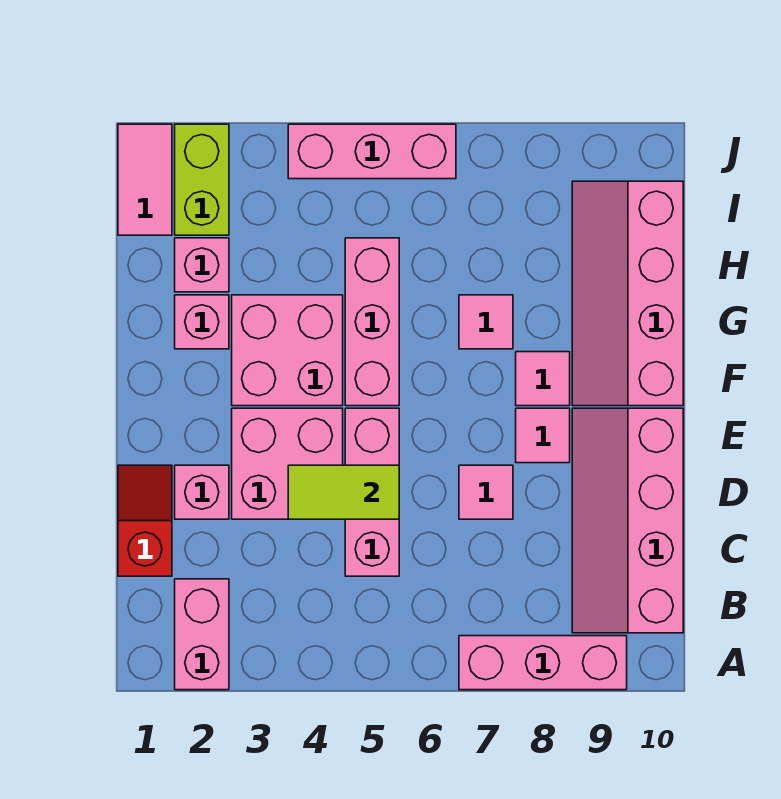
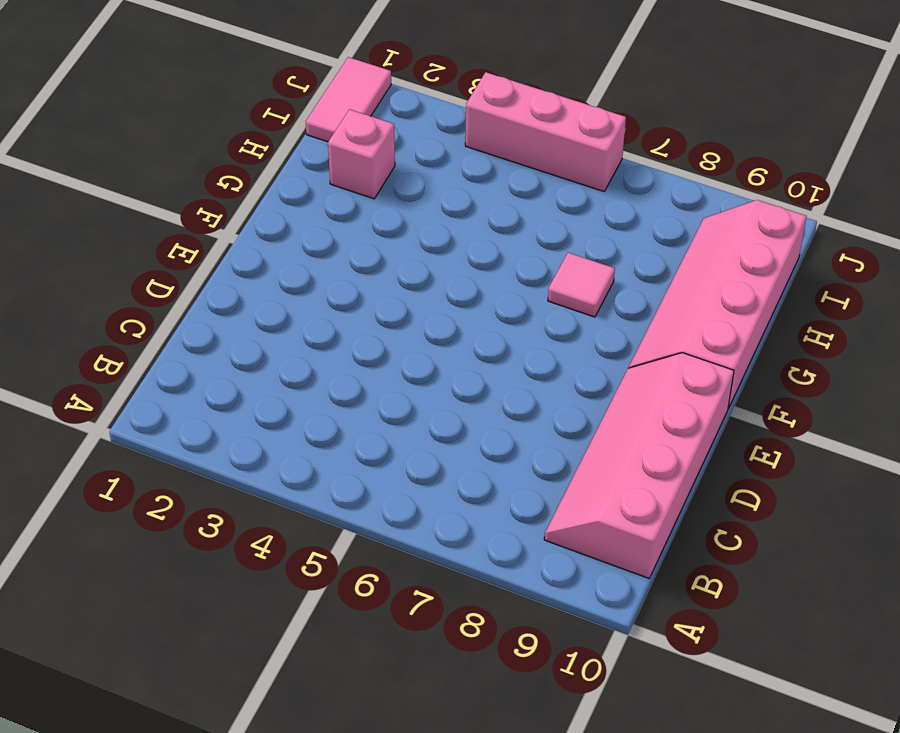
none -> pink 1x2 brick [175,579,229,690]
none -> pink 1x3 brick [459,636,627,690]
none -> red 1x2 slope [118,465,172,576]

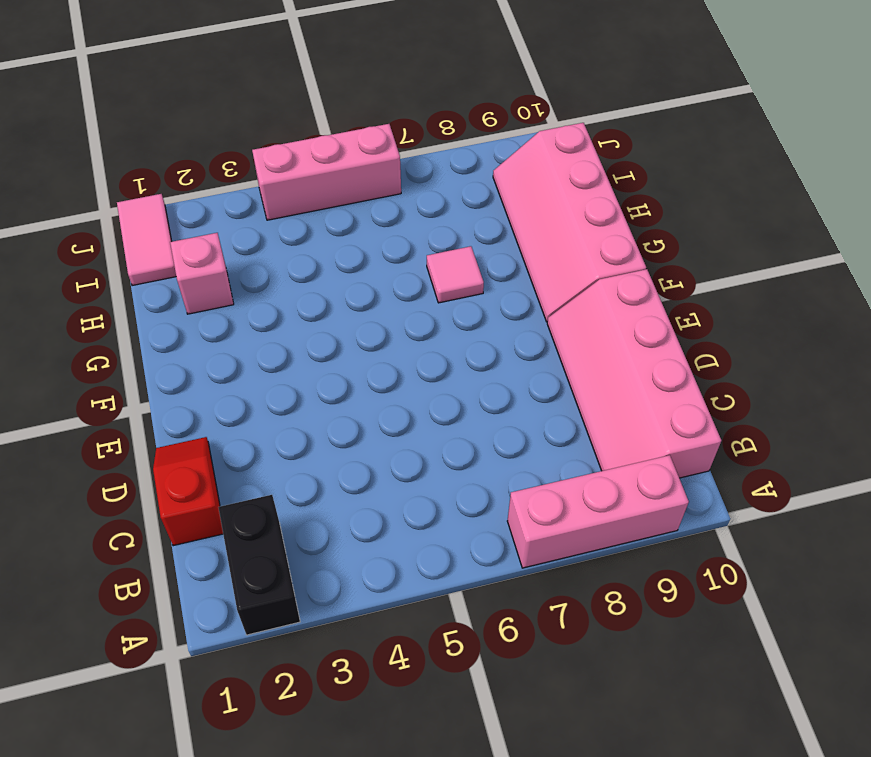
black 1x2 brick [218,495,300,635] -> pink 1x2 brick [175,579,229,690]
none -> pink 1x3 brick [345,408,399,576]
none -> pink 1x1 brick [175,465,229,519]
none -> pink 2x2 brick [232,408,343,519]

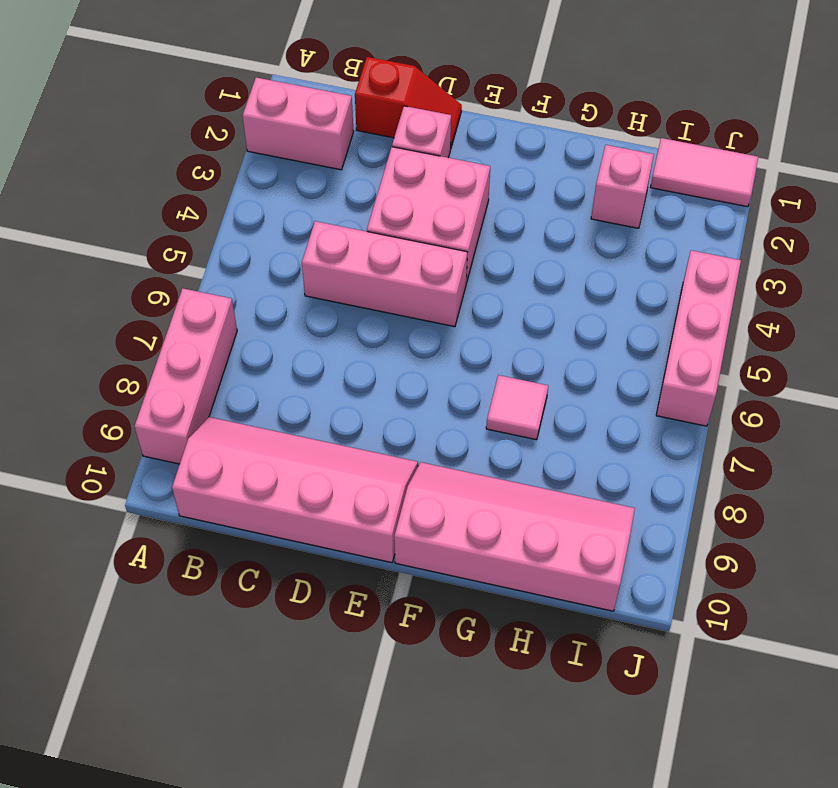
none -> pink 1x1 tile [459,465,513,519]
none -> pink 1x1 tile [516,408,570,463]
none -> pink 2x2 brick [232,295,343,406]

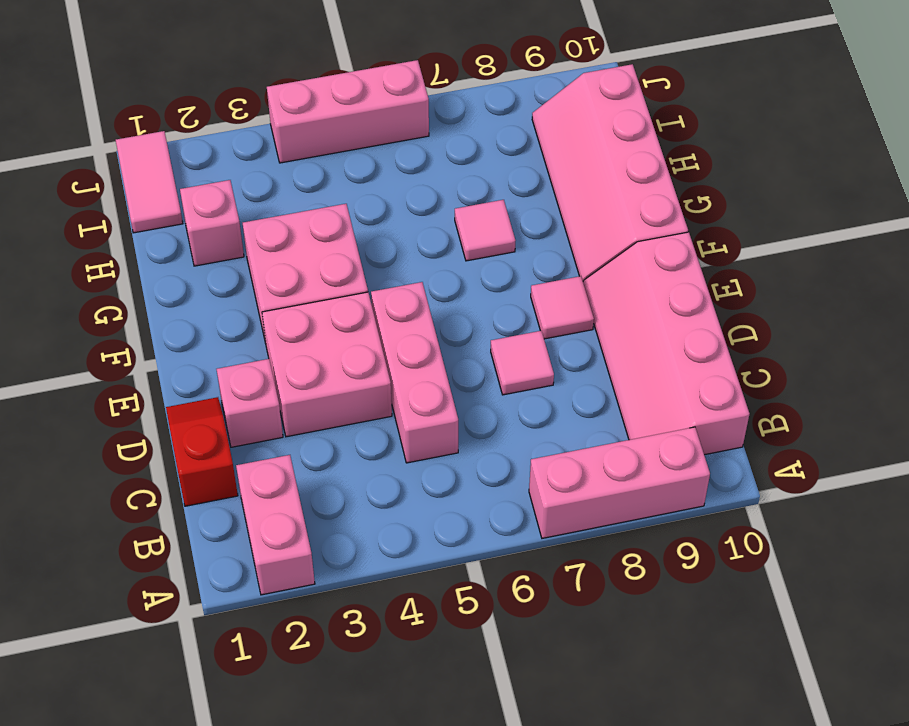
none -> pink 1x3 brick [345,238,399,406]
none -> pink 1x1 tile [516,352,570,406]
none -> pink 1x1 brick [175,295,229,349]

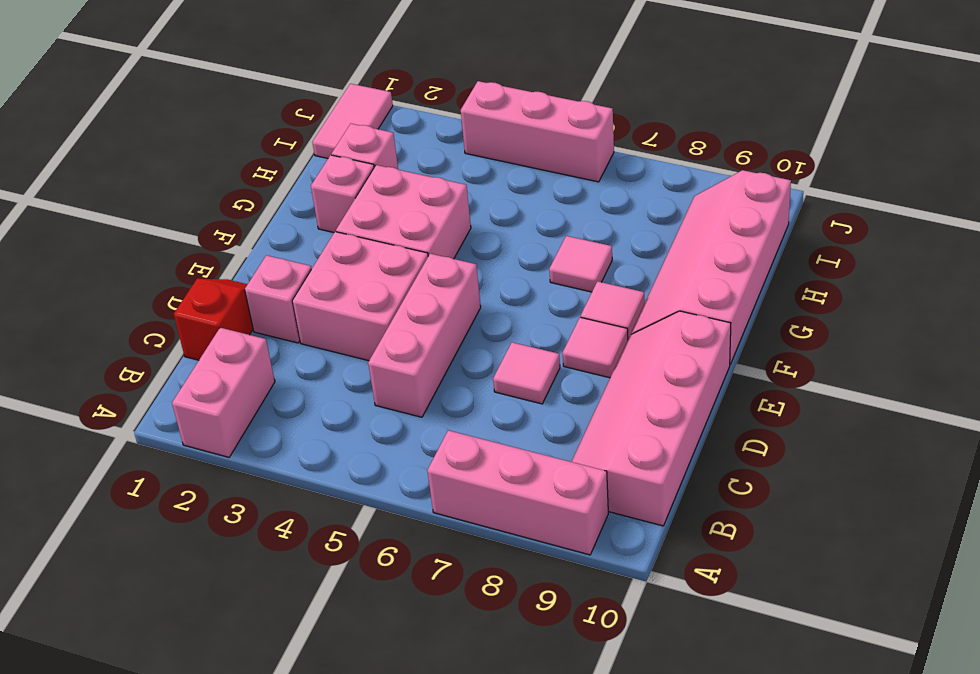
none -> pink 1x3 brick [345,238,399,406]
none -> lime 1x2 brick [175,124,229,235]
none -> lime 1x2 tile [288,465,399,519]

